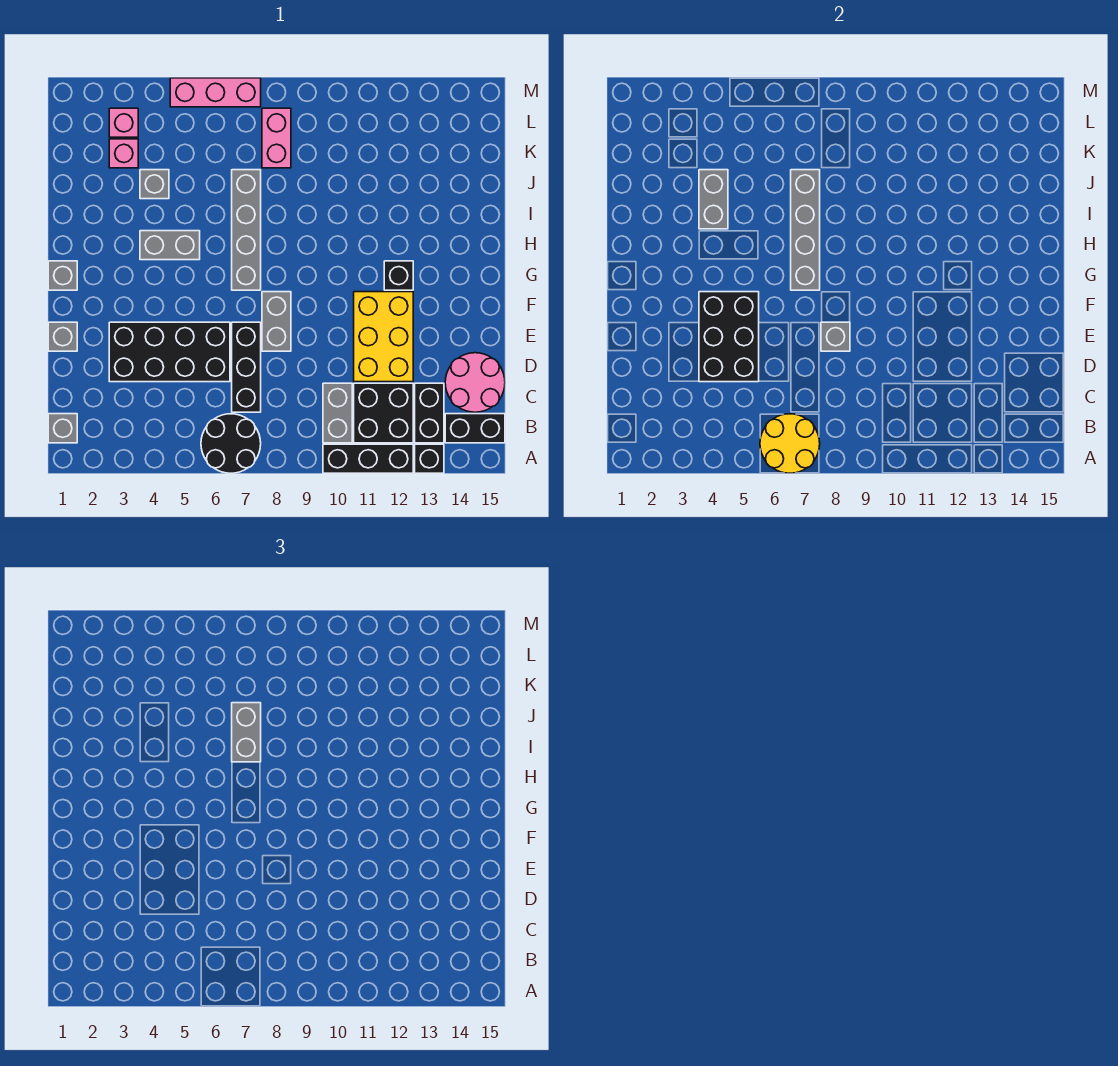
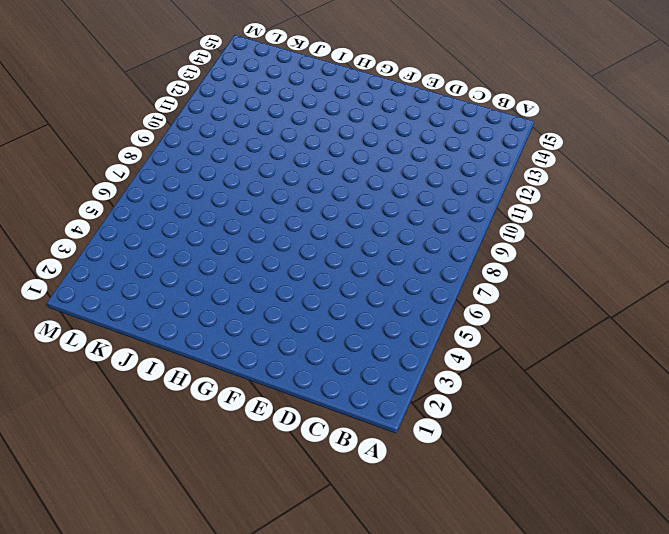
none -> black 2x2 round brick [201,414,261,473]
none -> black 1x3 brick [323,444,413,473]
none -> black 1x1 brick [415,444,444,473]

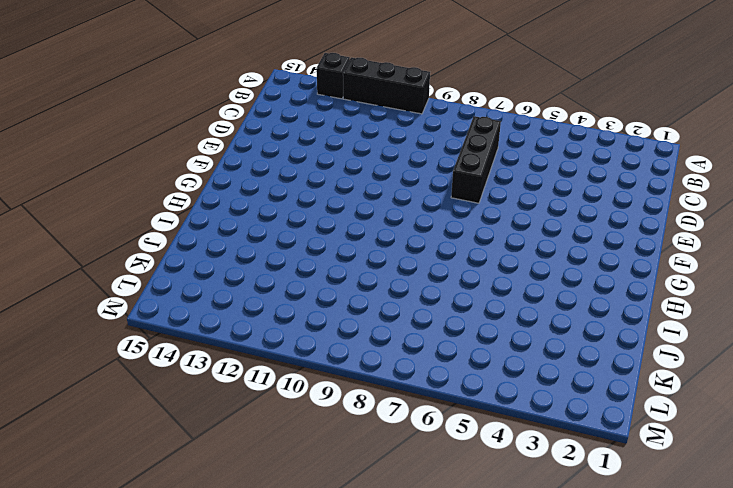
none -> black 2x2 round brick [201,414,261,473]
none -> grey 1x1 brick [48,414,77,443]
none -> grey 1x2 brick [323,383,352,443]

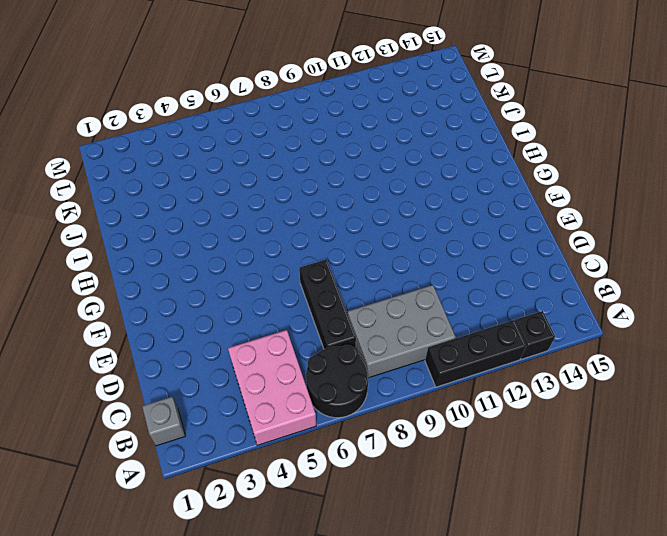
pink 2x3 brick [228,330,316,445] -> none
grey 2x3 brick [348,285,456,377] -> grey 1x2 brick [323,383,352,443]
none -> black 2x2 brick [354,383,413,443]
none -> black 1x2 brick [415,383,444,443]
none -> black 1x2 brick [445,414,505,443]

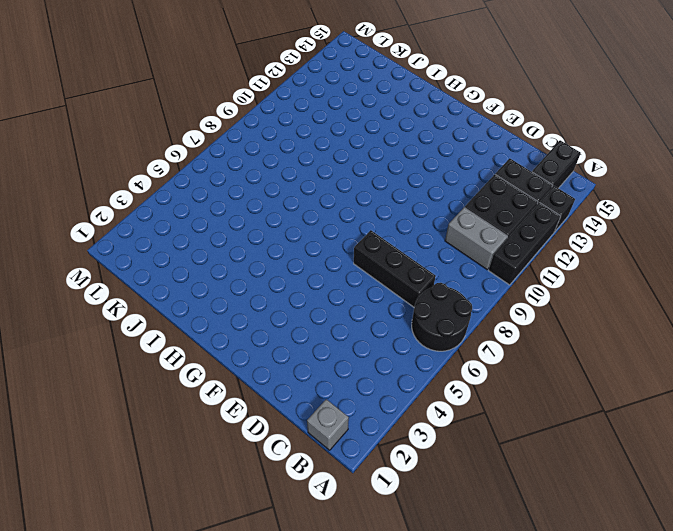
none -> pink 2x2 round brick [445,353,505,412]
none -> black 2x4 brick [109,322,230,382]
none -> yellow 2x3 brick [354,292,413,382]

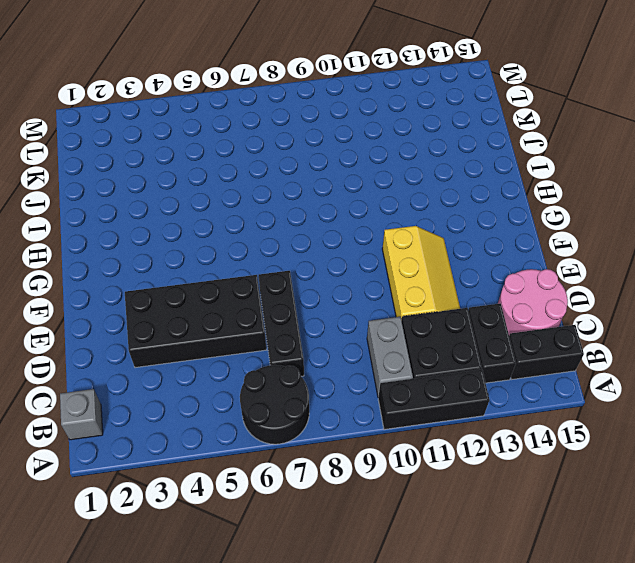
yellow 2x3 slope [382,226,460,321] -> yellow 2x3 brick [354,292,413,382]
none -> black 1x1 brick [415,444,444,473]
none -> grey 1x1 brick [48,322,77,351]
none -> grey 1x2 brick [262,292,291,351]

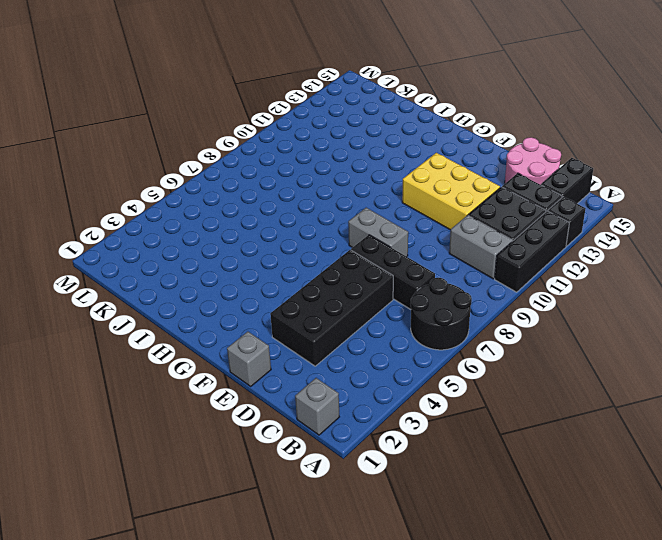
none -> grey 1x1 brick [48,261,77,290]
none -> grey 1x4 brick [232,170,261,290]
none -> black 1x1 brick [384,261,413,290]

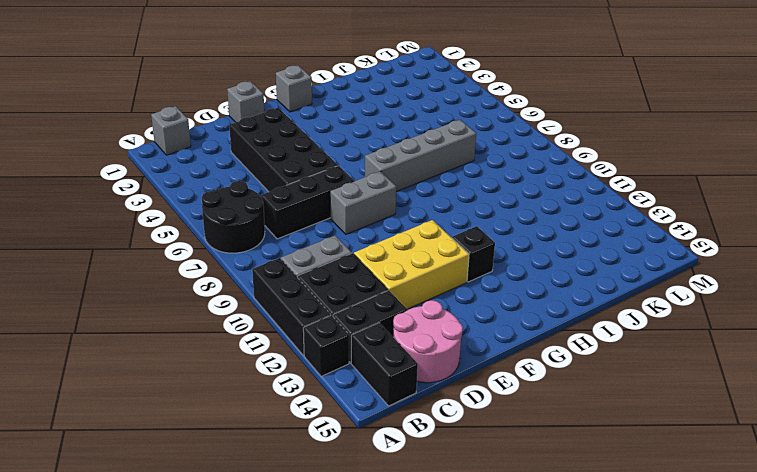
none -> grey 1x2 brick [140,231,200,260]
none -> grey 1x1 brick [140,170,169,199]
none -> pink 1x1 brick [109,139,138,168]

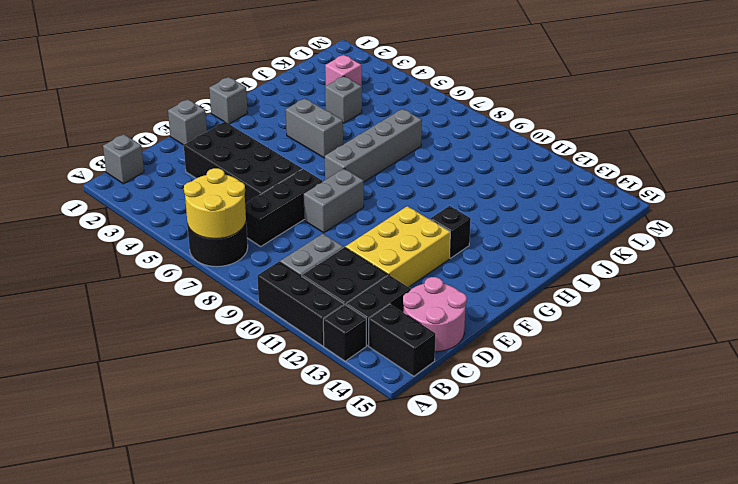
none -> pink 1x2 brick [262,108,291,168]
none -> pink 1x1 brick [109,108,138,137]
none -> pink 1x3 brick [170,78,261,107]

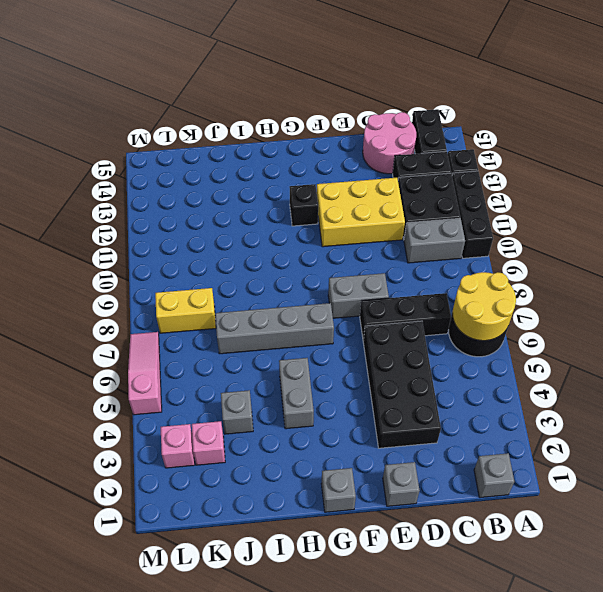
yellow 1x2 brick [155,288,216,333] -> pink 1x2 brick [262,108,291,168]
pink 1x3 slope [128,332,162,415] -> pink 1x3 brick [170,78,261,107]
none -> black 2x3 brick [699,292,759,382]
none -> grey 1x1 brick [821,322,850,351]
none -> grey 1x4 brick [791,170,820,290]

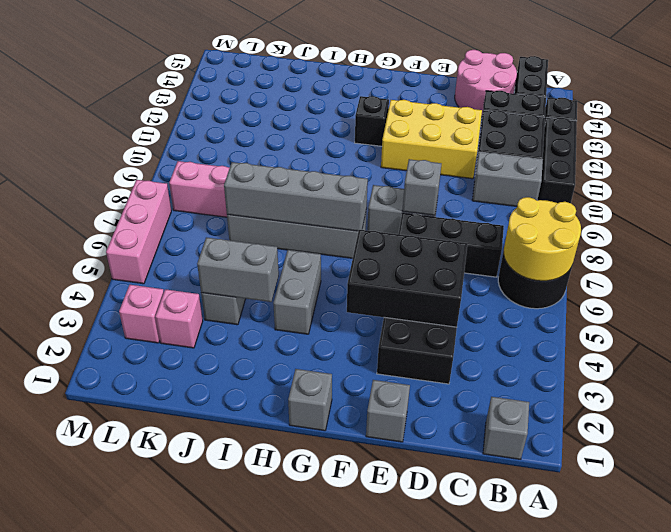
none -> grey 1x2 brick [232,703,261,762]

